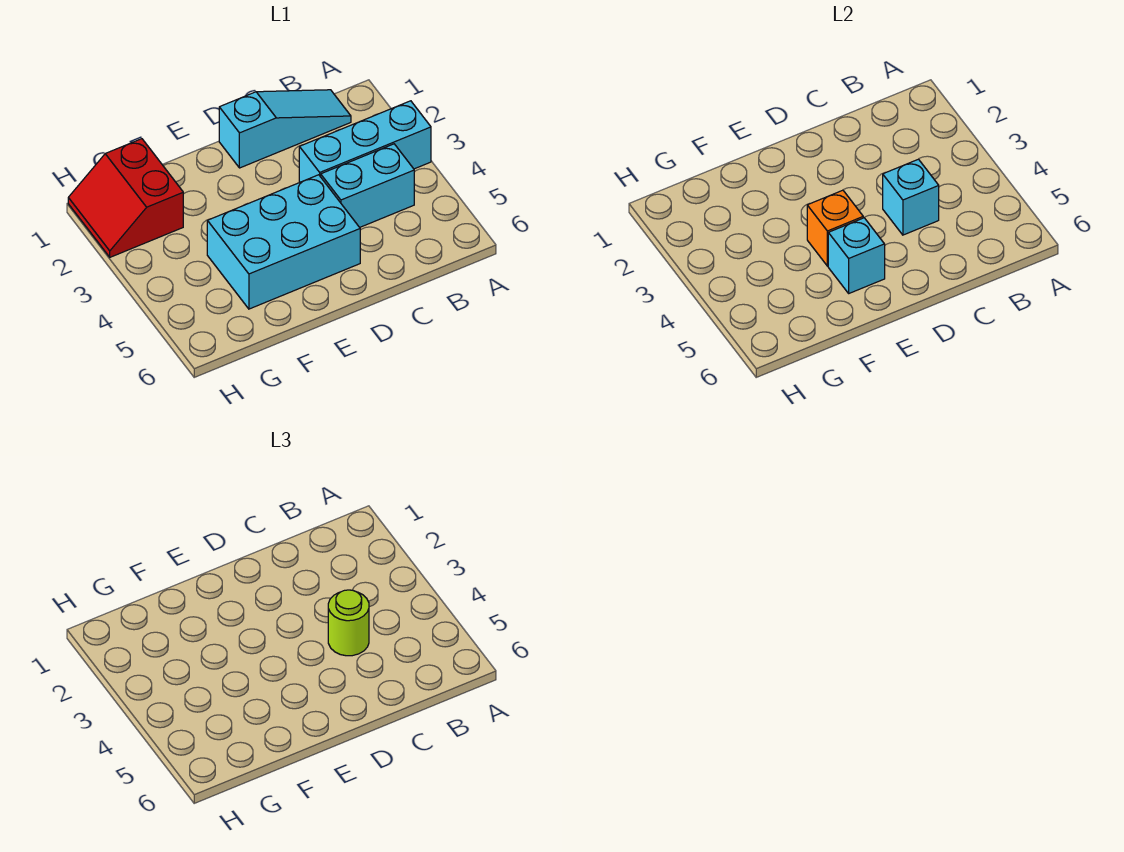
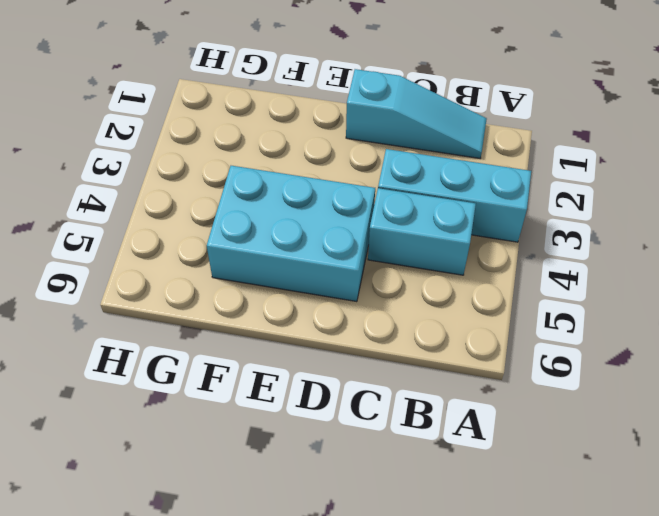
none -> red 2x2 slope [68,139,183,257]
none -> cyan 1x1 brick [883,159,939,235]

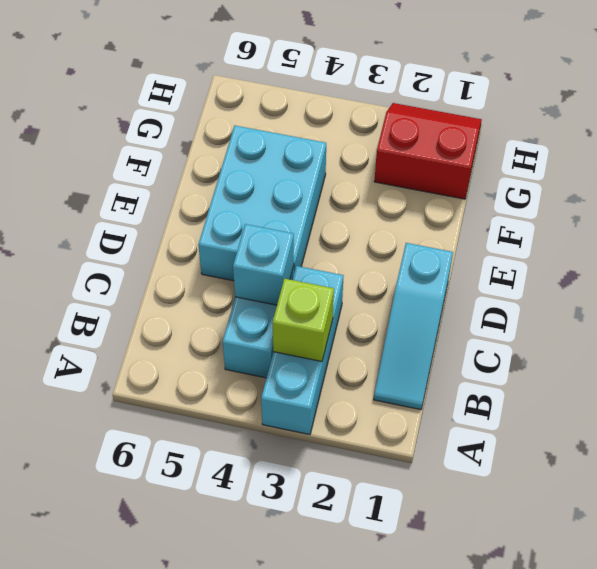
lime 1x1 brick [273,279,334,361] -> none
none -> orange 1x1 brick [807,190,863,266]
none -> cyan 1x1 brick [828,218,885,293]

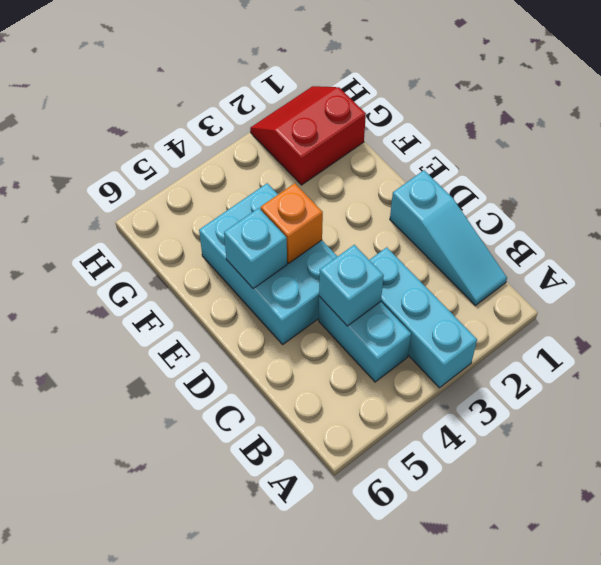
none -> lime 1x1 round brick [328,590,369,656]

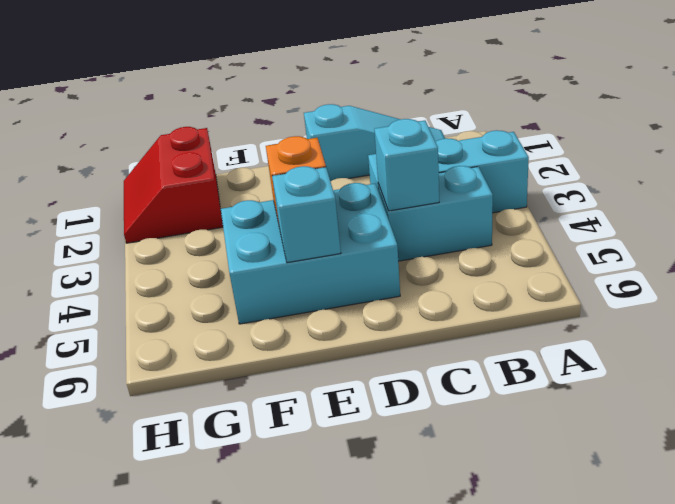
none -> lime 1x1 round brick [328,590,369,656]

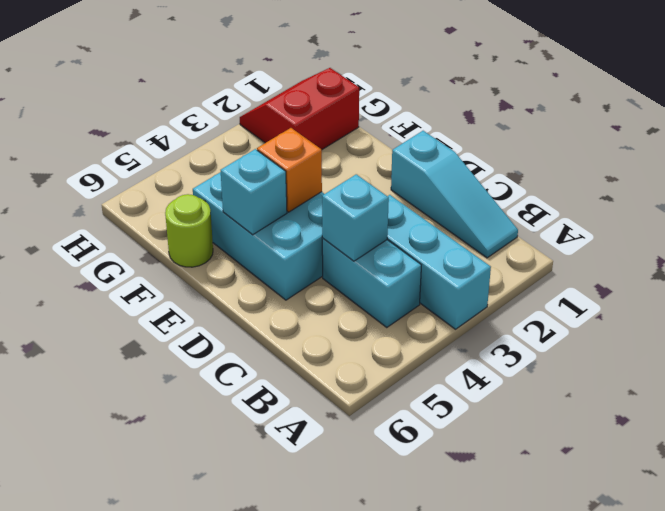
lime 1x1 round brick [165,194,213,267] -> lime 1x1 round brick moved to [328,590,369,656]

